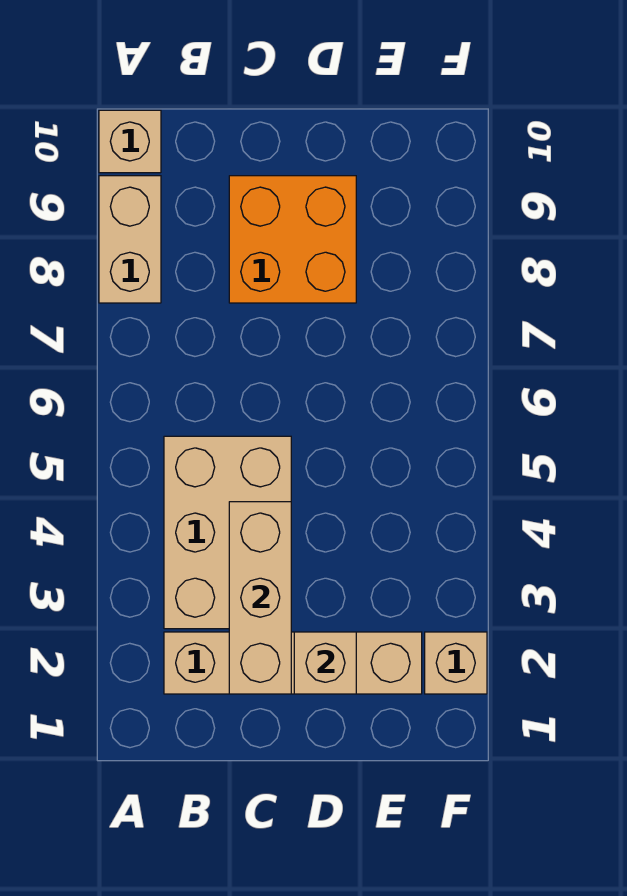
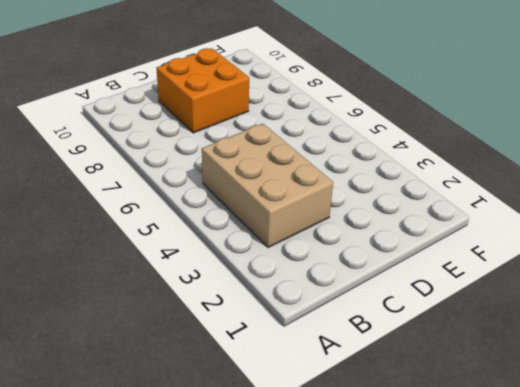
none -> tan 1x2 brick [99,176,161,303]
none -> tan 1x1 brick [99,110,161,173]

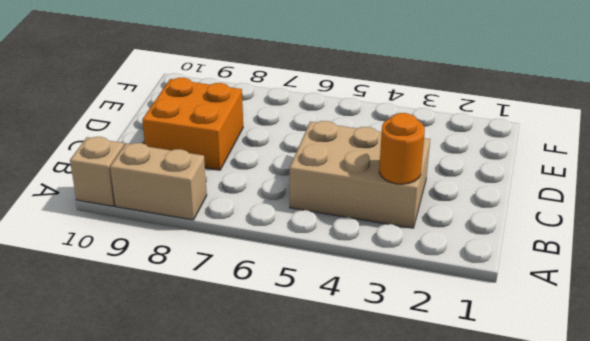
orange 1x1 round brick [379,113,425,184] -> none
none -> tan 1x4 brick [164,632,422,694]
none -> tan 1x1 brick [425,632,487,694]

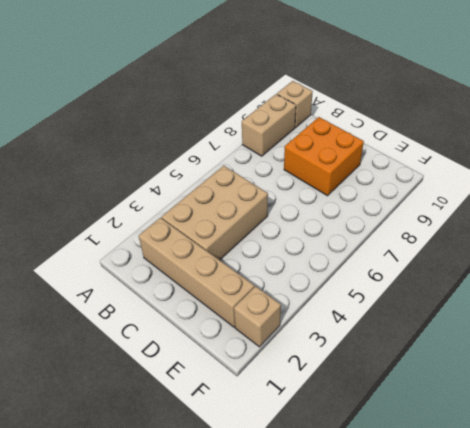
none -> tan 1x3 brick [229,502,291,694]
none -> tan 1x1 brick [294,632,356,694]

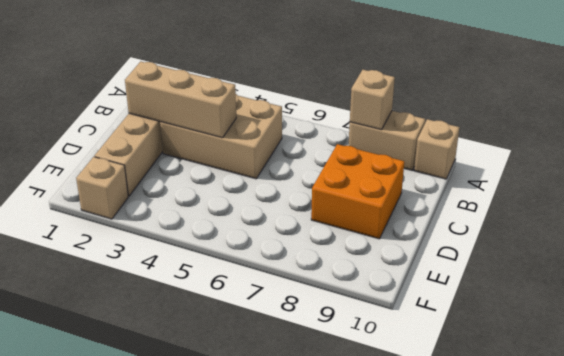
tan 1x1 brick [350,70,395,130] -> tan 1x1 brick moved to [294,632,356,694]

